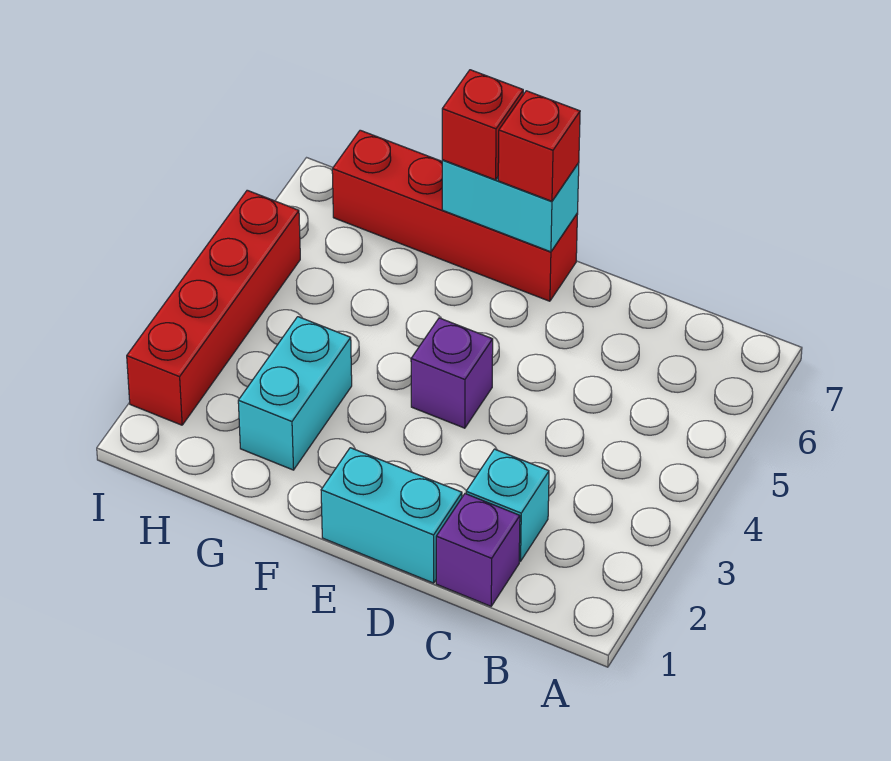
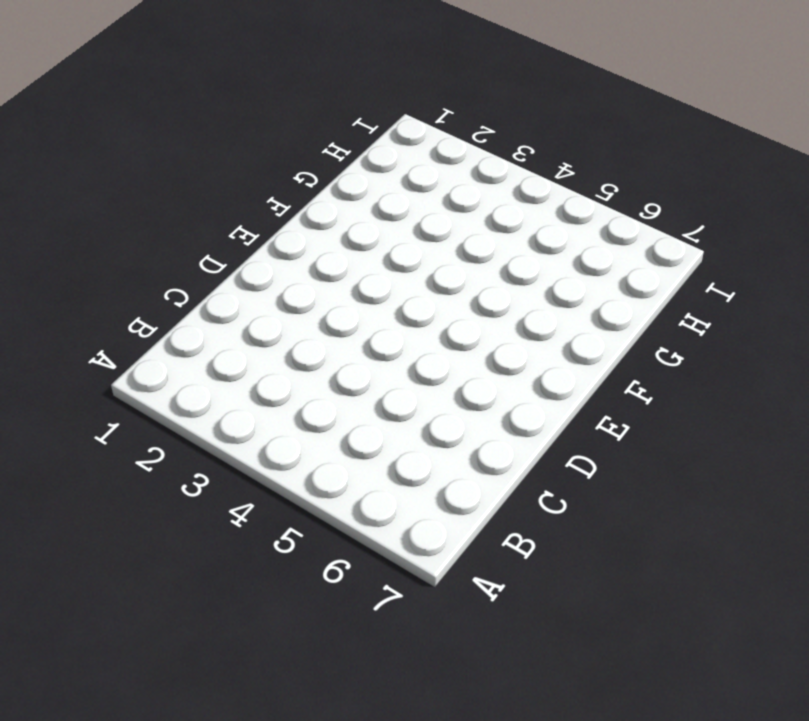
none -> purple 1x1 brick [436,494,520,606]
none -> cyan 1x1 brick [466,449,549,561]

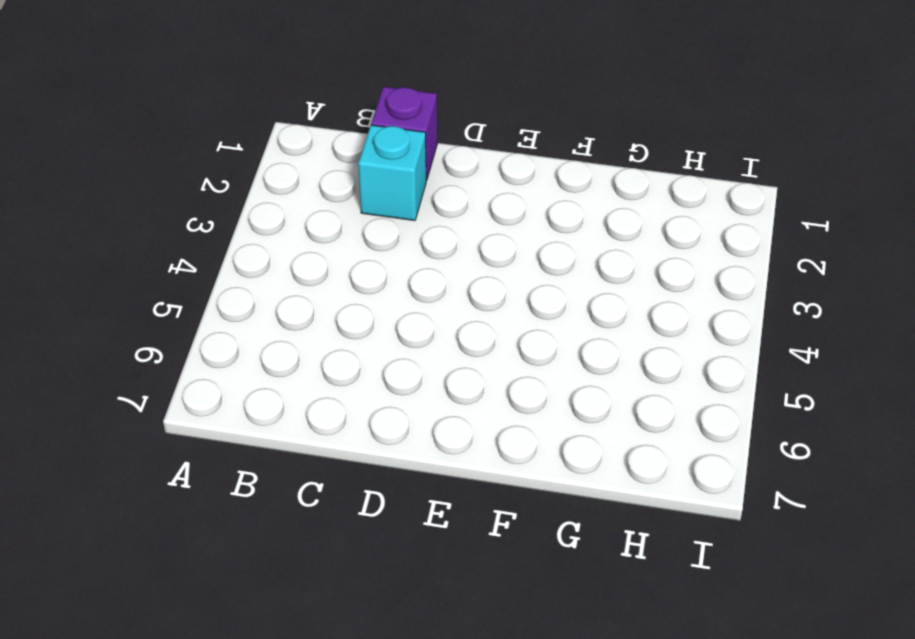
none -> cyan 1x2 brick [321,448,462,583]
none -> purple 1x1 brick [411,318,493,428]

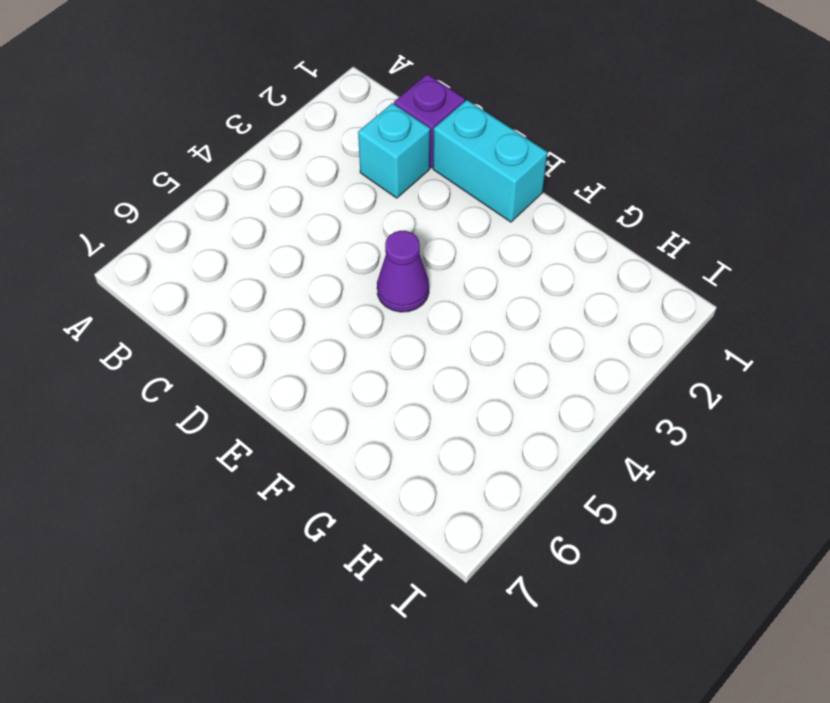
purple 1x1 cone [377,231,429,312] -> purple 1x1 brick [411,318,493,428]
none -> red 1x4 brick [332,130,578,301]
none -> cyan 1x2 brick [238,317,352,470]

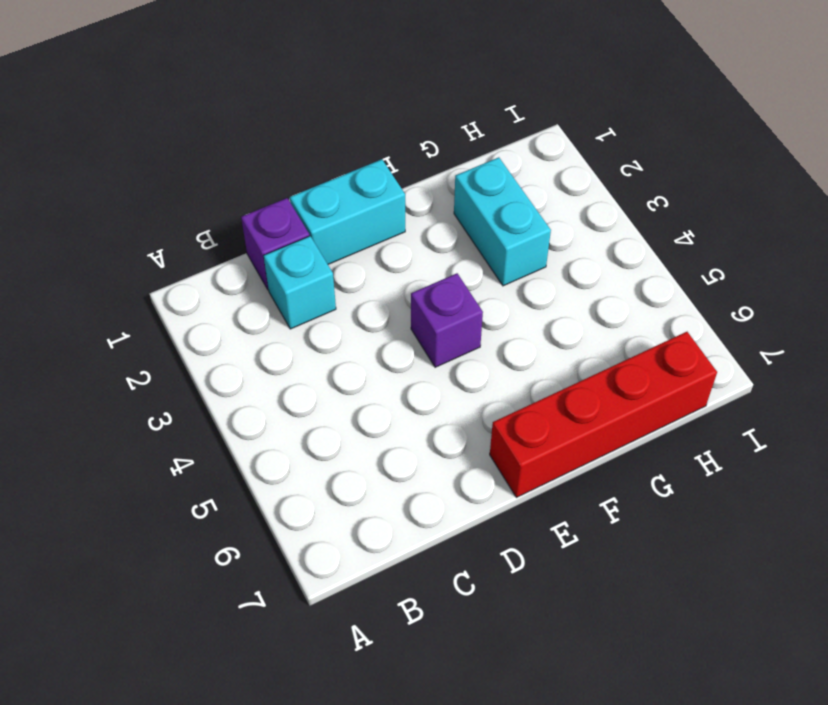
none -> red 1x4 brick [127,190,300,425]
none -> cyan 1x2 brick [442,160,579,252]

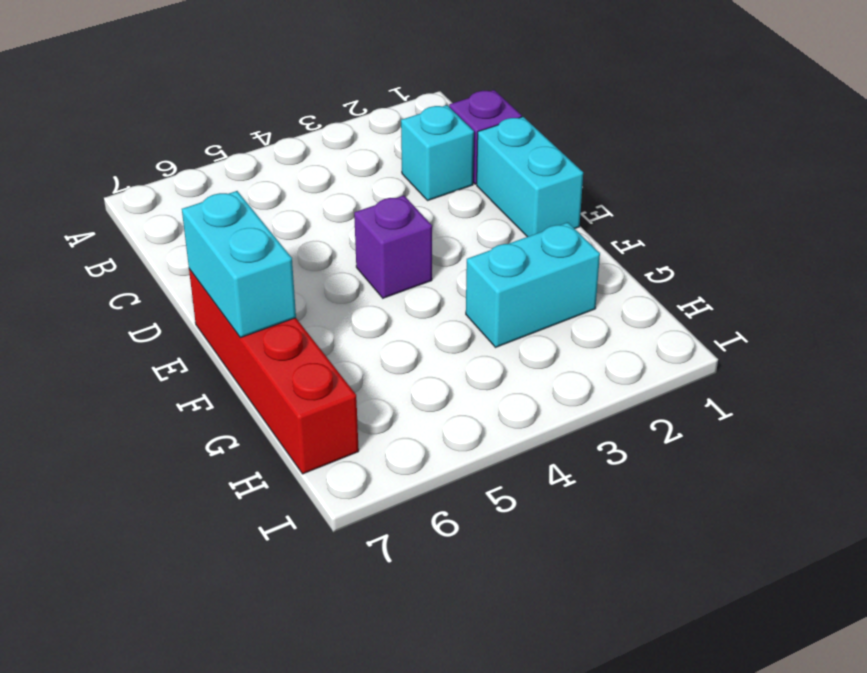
none -> red 1x4 brick [127,190,300,425]
none -> red 1x1 brick [498,91,580,201]

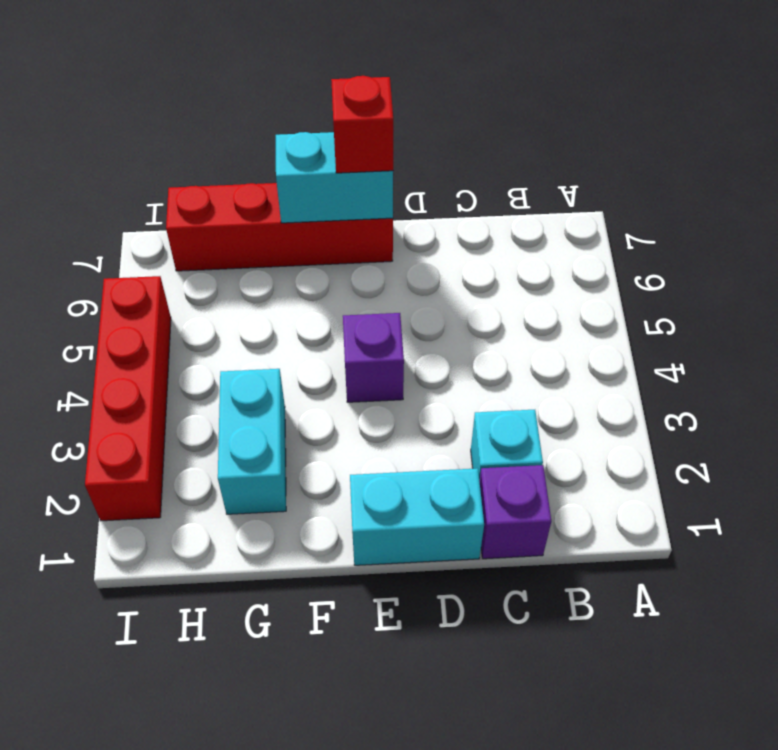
none -> red 1x1 brick [442,70,523,180]

